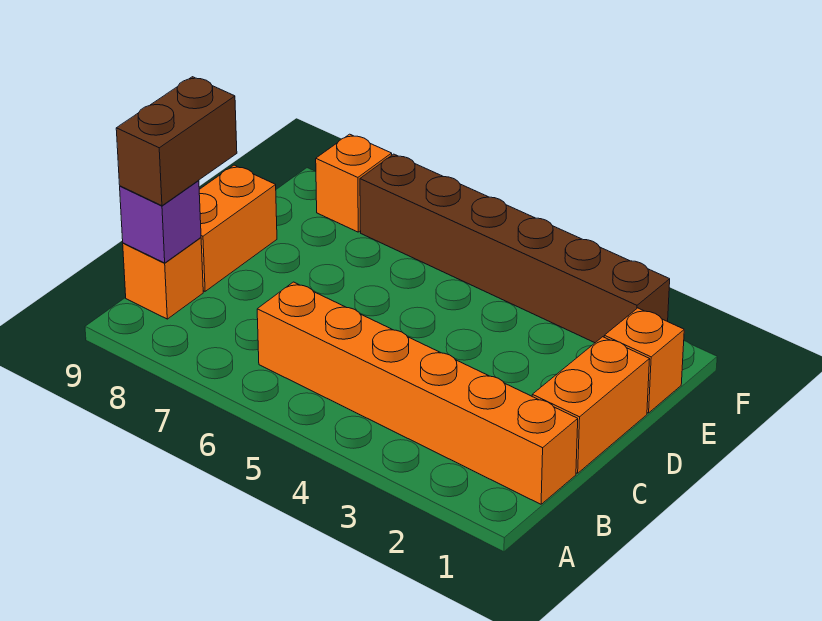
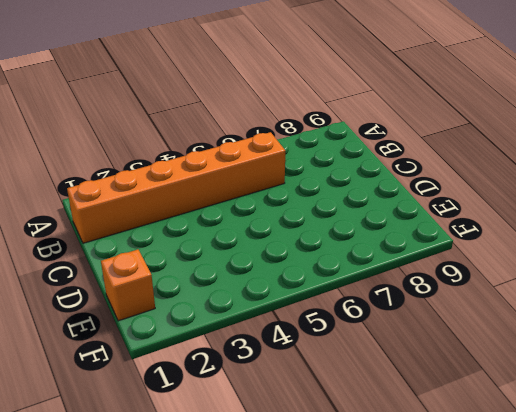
none -> orange 1x1 brick [123,238,203,319]
none -> orange 1x2 brick [532,337,650,473]

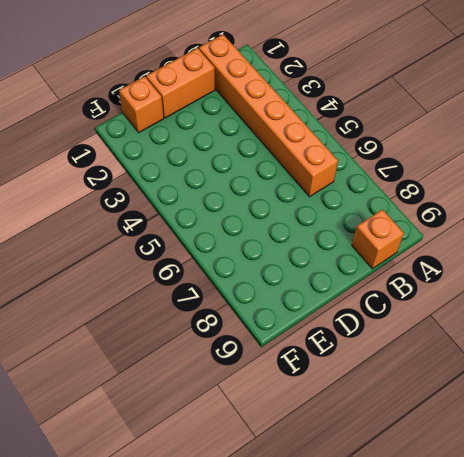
none -> orange 1x2 brick [199,165,277,291]
none -> brown 1x6 brick [360,154,670,343]

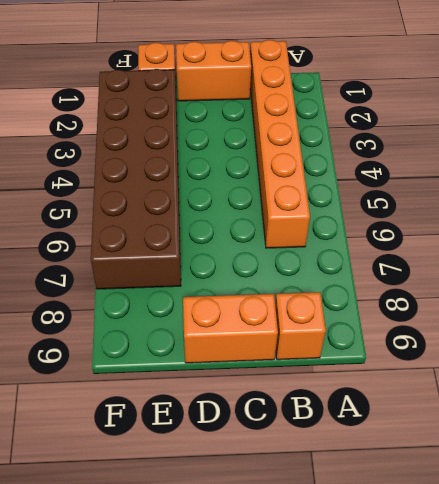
brown 2x6 brick [91,69,181,289] -> brown 1x6 brick [360,154,670,343]
none -> orange 1x1 brick [316,134,392,232]
none -> purple 1x1 brick [120,180,201,263]

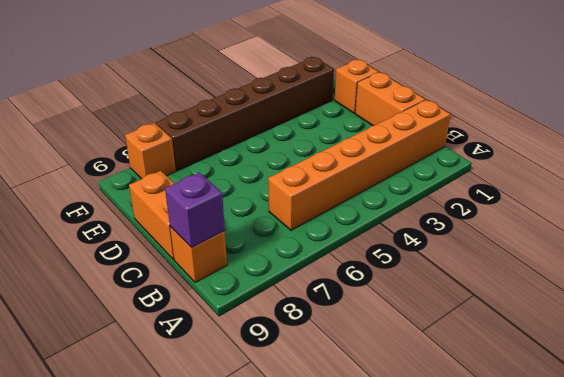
none -> brown 1x2 brick [116,77,237,206]

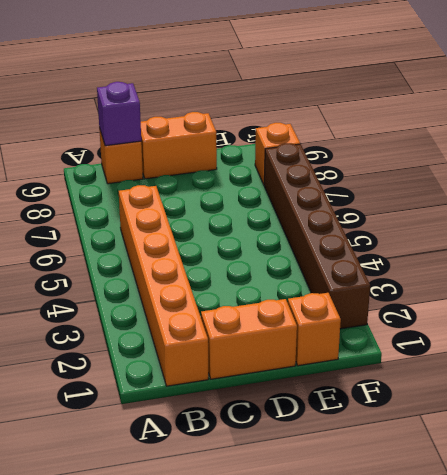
none -> brown 1x2 brick [116,77,237,206]

